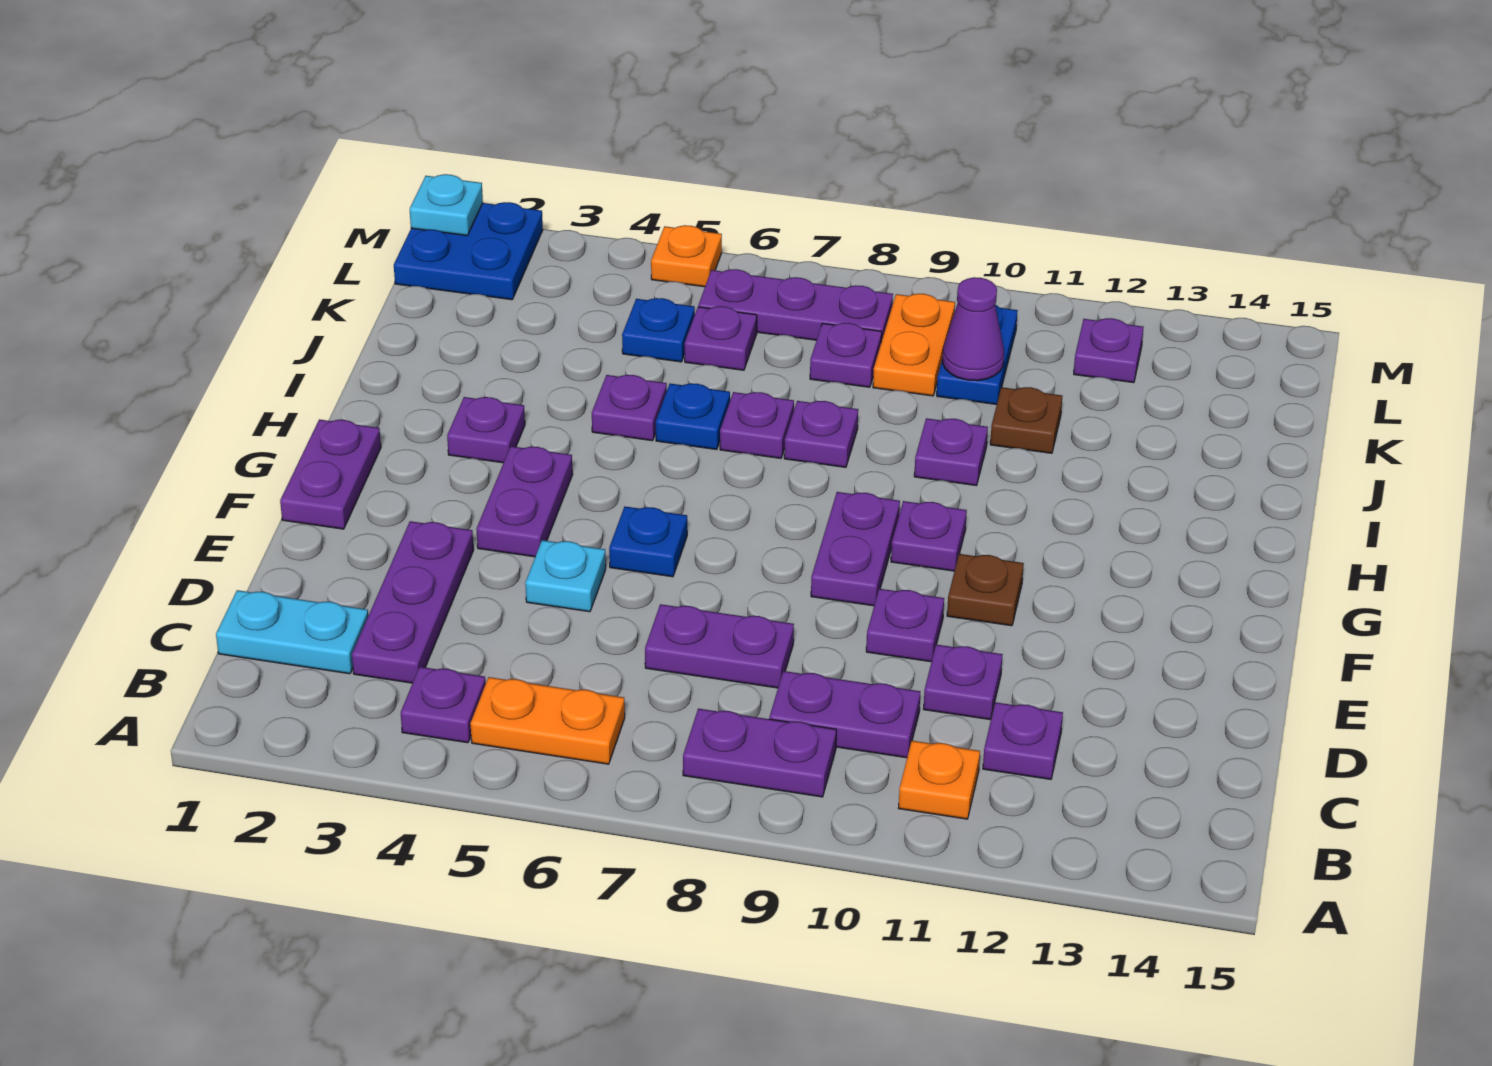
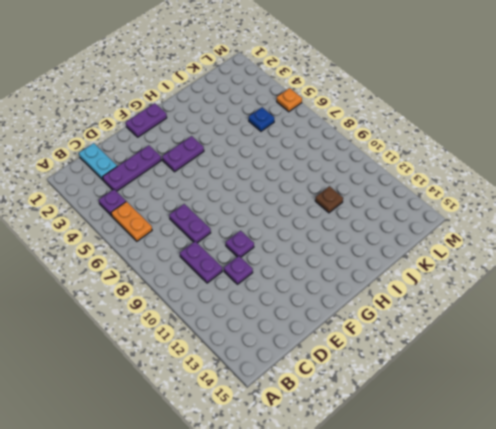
none -> purple 1x2 plate [683,709,836,797]
none -> orange 1x1 plate [899,741,980,819]
none -> purple 1x1 plate [983,702,1063,779]
none -> cyan 1x1 plate [525,540,606,612]

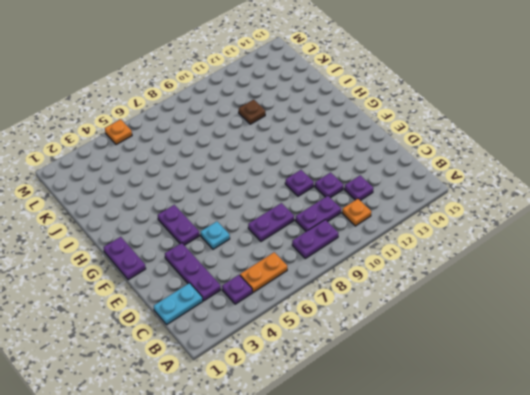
none -> blue 1x1 plate [609,507,687,577]
none -> purple 1x2 plate [811,492,900,606]
none -> brown 1x1 plate [947,554,1024,626]
none -> purple 1x1 plate [891,501,967,571]

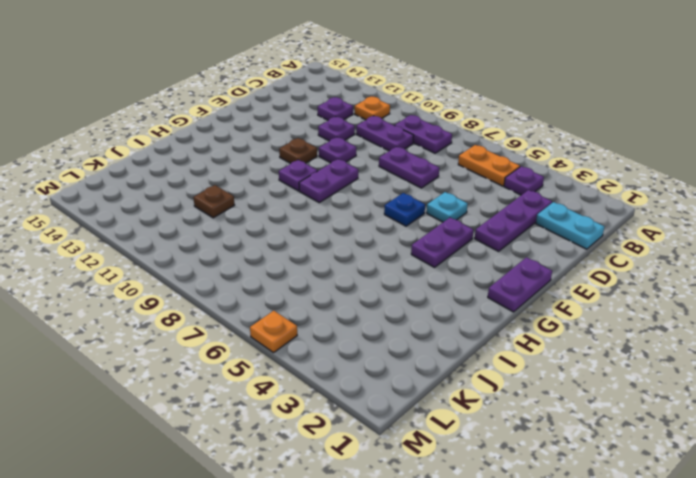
none -> purple 1x1 plate [447,397,525,463]
none -> purple 1x1 plate [592,375,667,441]
none -> blue 1x1 plate [656,383,730,450]
none -> purple 1x1 plate [720,392,794,458]

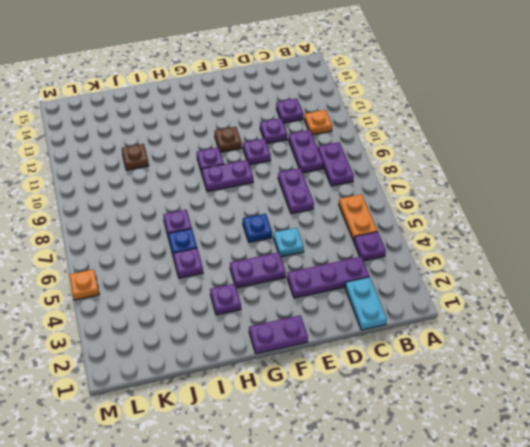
none -> purple 1x1 plate [784,401,858,467]
none -> purple 1x1 plate [914,418,988,486]
none -> blue 1x1 plate [622,298,695,362]
none -> purple 1x1 plate [685,306,757,370]

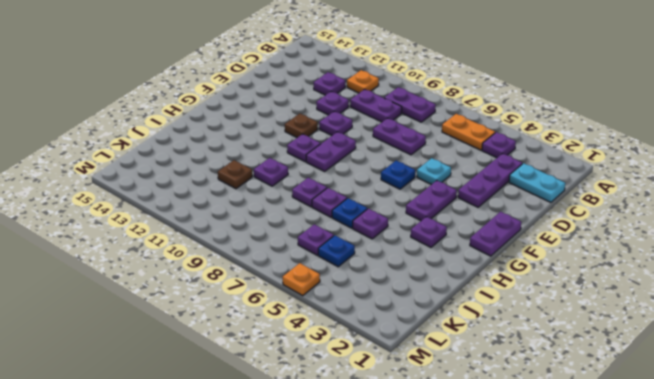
none -> purple 1x1 plate [810,323,882,387]
none -> orange 1x2 plate [873,294,955,396]
none -> blue 1x2 plate [937,305,1018,405]
none -> blue 2x2 plate [394,202,543,300]

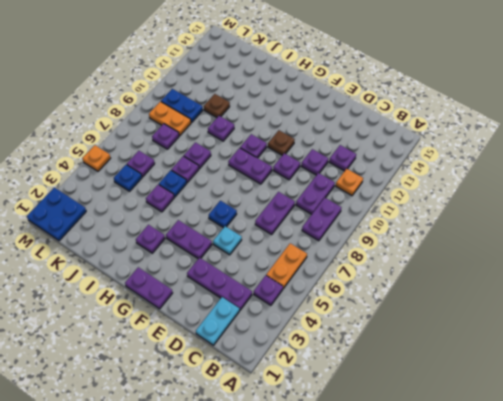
none -> purple 1x3 plate [698,269,893,342]
none -> purple 1x1 plate [1074,318,1144,383]
none -> purple 1x1 cone [943,277,1004,381]
none -> cyan 1x1 plate [410,174,483,236]

